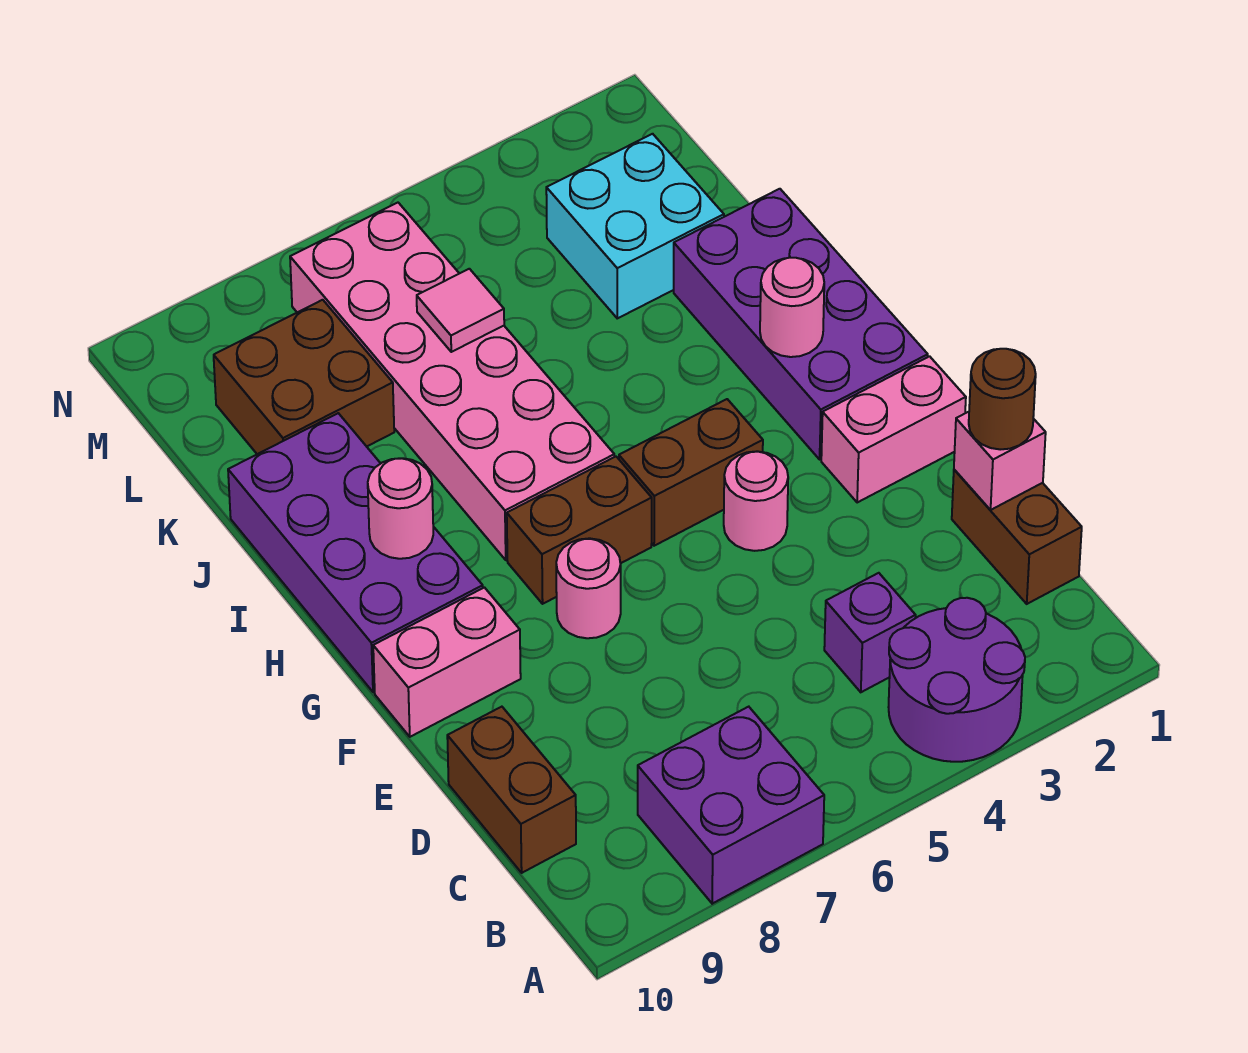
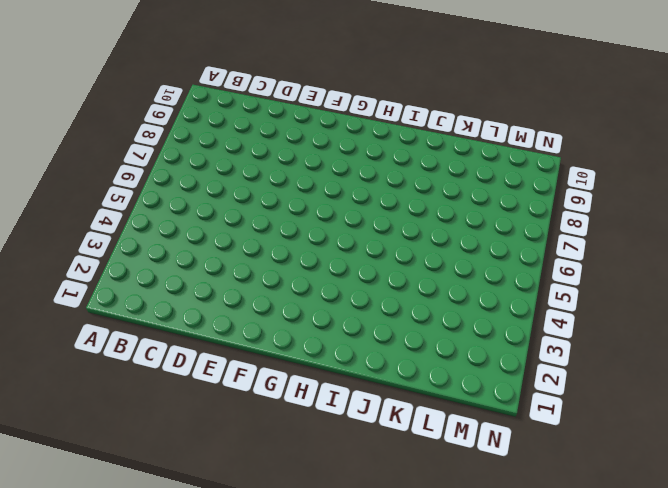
none -> purple 2x2 round brick [889,598,1025,762]
none -> purple 2x2 brick [638,707,824,904]
none -> brown 1x2 brick [952,470,1082,604]

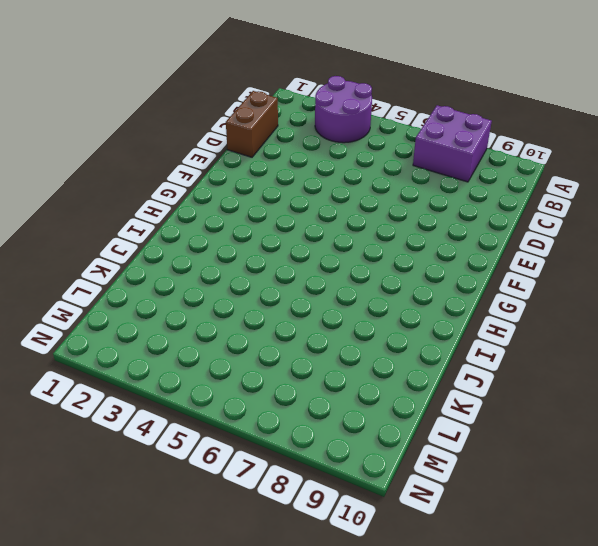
none -> purple 1x1 brick [824,573,916,692]
none -> brown 1x2 brick [447,707,576,873]
none -> pink 1x2 brick [821,356,966,502]

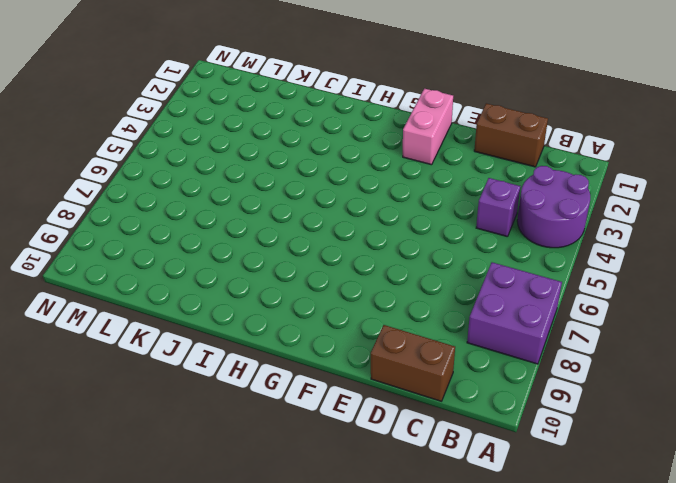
none -> pink 1x1 round brick [724,451,788,551]
none -> pink 1x1 round brick [556,538,621,638]
none -> pink 1x2 brick [373,587,521,737]

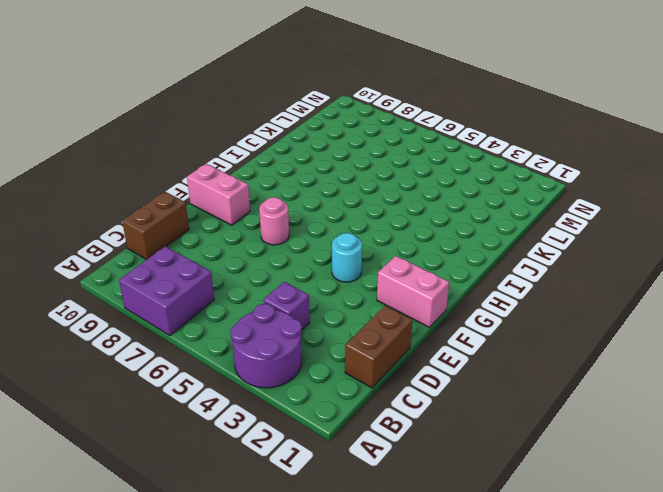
cyan 1x1 round brick [332,233,362,282] -> pink 1x1 round brick [724,451,788,551]
none -> purple 2x4 brick [674,189,928,459]
none -> brown 1x2 brick [619,399,763,546]
none -> brown 1x2 brick [507,457,652,604]

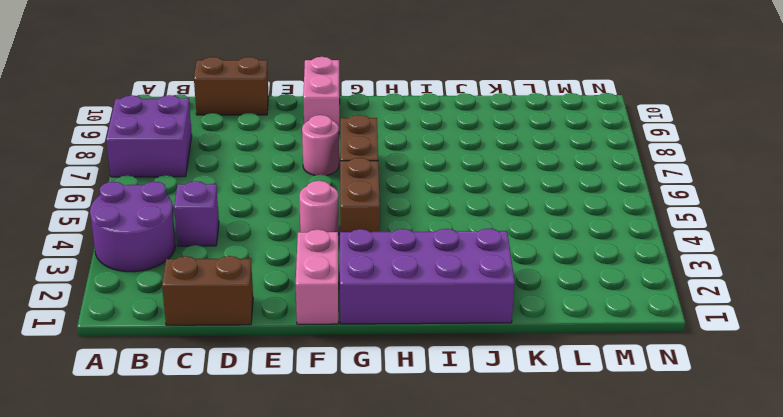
none -> purple 2x4 brick [228,413,483,692]
none -> pink 2x6 brick [290,203,614,560]
none -> cyan 2x2 brick [546,134,724,318]

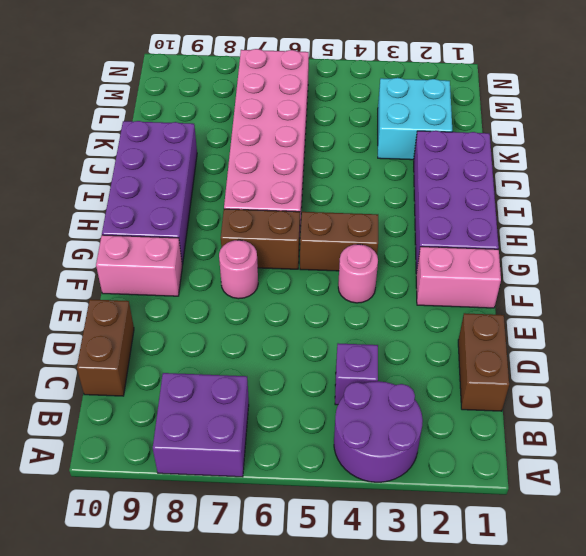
none -> brown 2x2 brick [214,300,394,454]
none -> pink 1x1 brick [954,412,1046,510]
none -> pink 1x1 round brick [760,258,824,357]

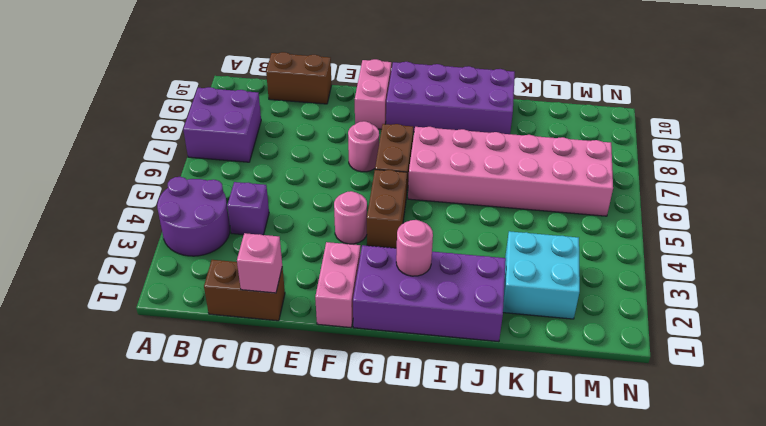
none -> brown 2x2 brick [214,300,394,454]
none -> pink 1x1 round brick [368,458,433,559]
none -> pink 1x1 tile [417,269,504,352]

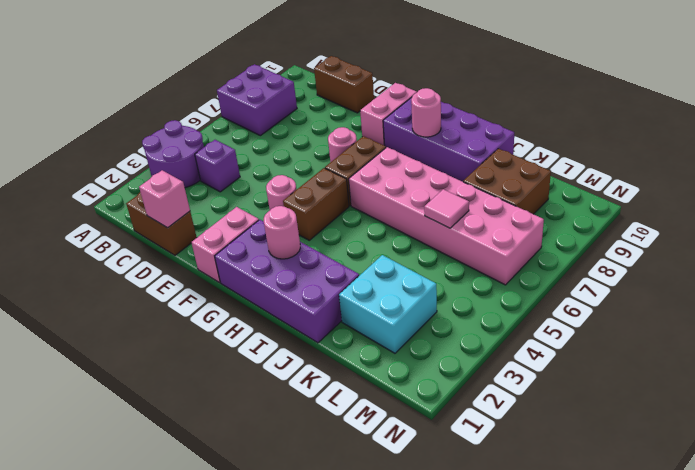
none -> brown 1x1 round brick [969,349,1036,450]

